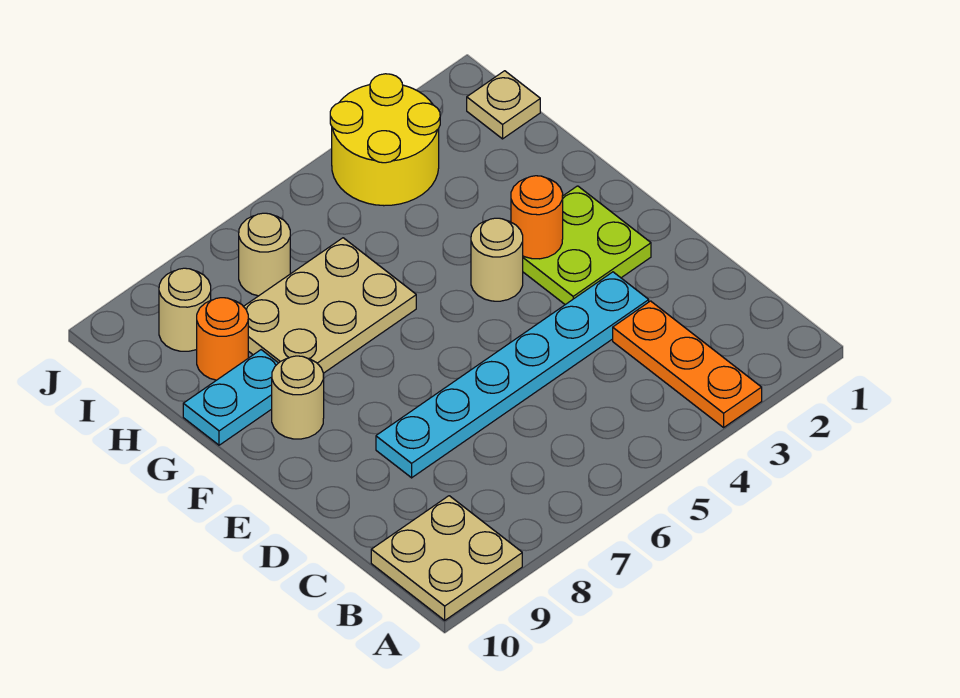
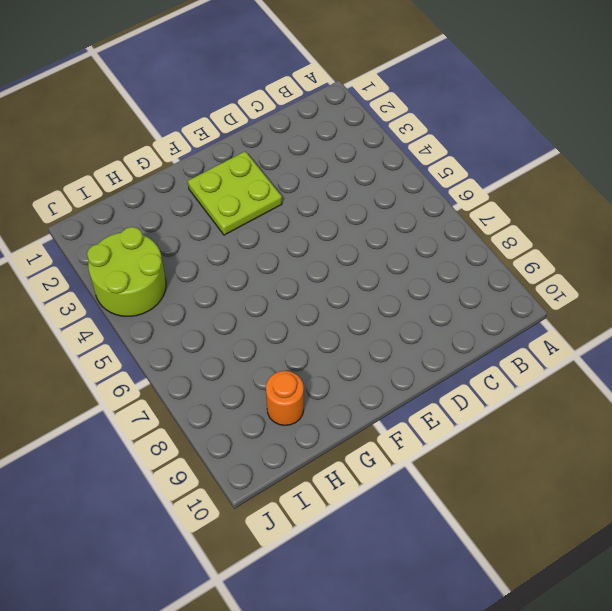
lime 2x2 round brick [87,227,166,316] -> yellow 2x2 round brick [330,74,440,206]
none -> orange 1x3 plate [613,301,762,427]
none -> tan 2x2 plate [371,496,522,620]
none -> cyan 1x6 plate [376,272,649,478]

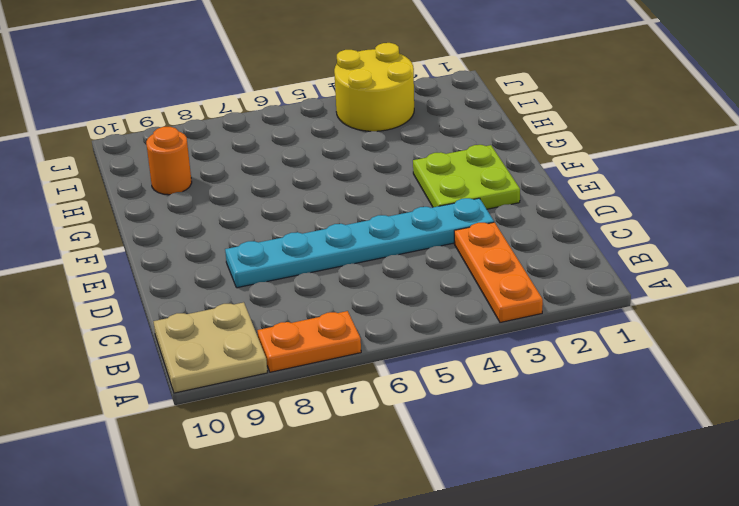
orange 1x2 plate [258,311,361,372] -> none
none -> tan 1x1 round brick [471,218,523,301]
none -> tan 1x1 round brick [272,356,324,439]
none -> tan 2x3 plate [243,238,416,373]

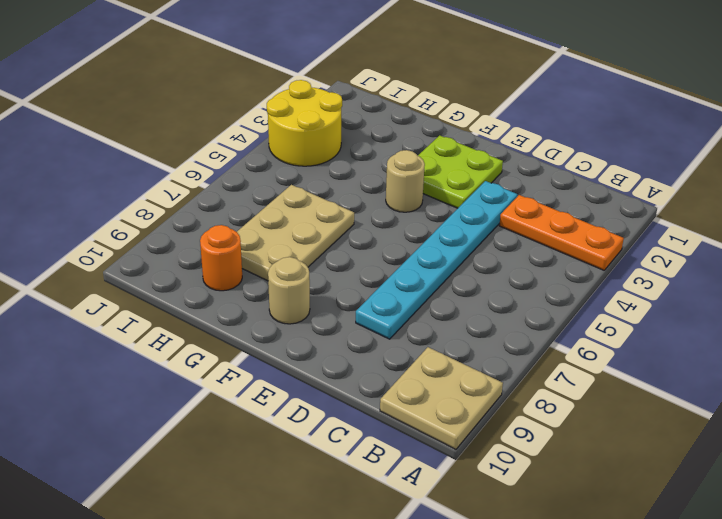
none -> cyan 1x2 plate [183,350,278,445]
none -> tan 1x1 plate [467,71,540,139]
none -> tan 1x1 round brick [239,213,290,296]

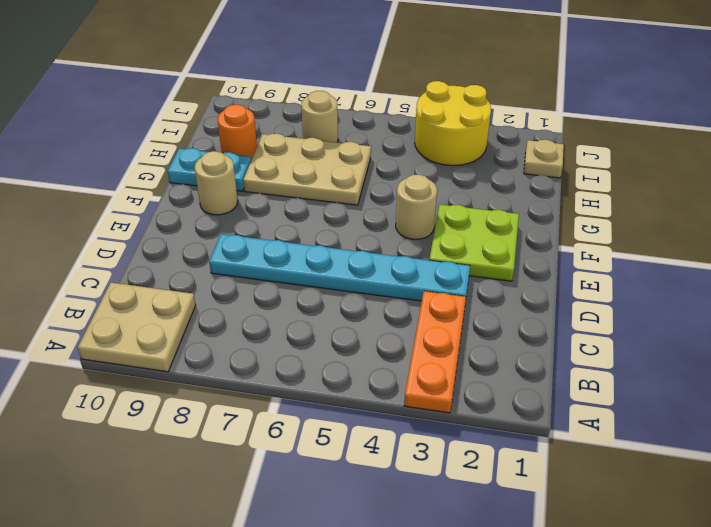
none -> tan 1x1 round brick [159,268,211,351]
none -> orange 1x1 round brick [511,176,563,259]

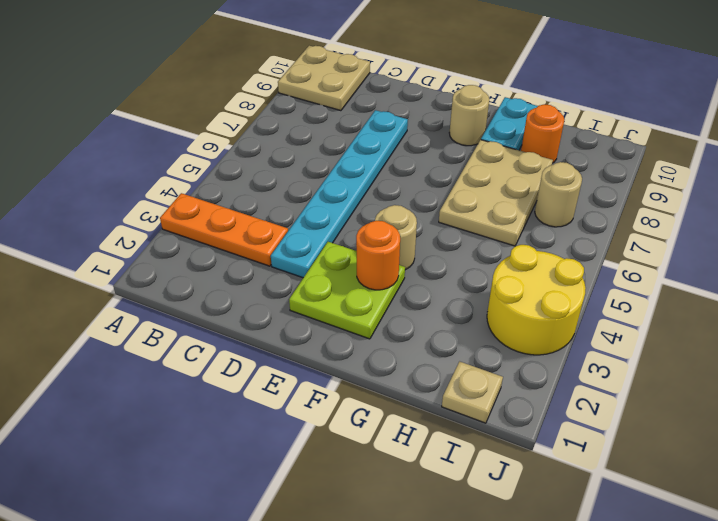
none -> tan 1x1 round brick [159,268,211,351]

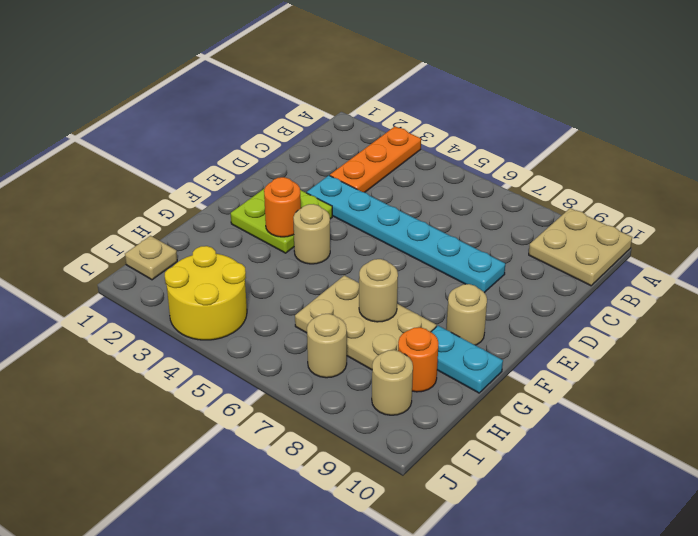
tan 1x1 round brick [359,259,398,322] -> none

